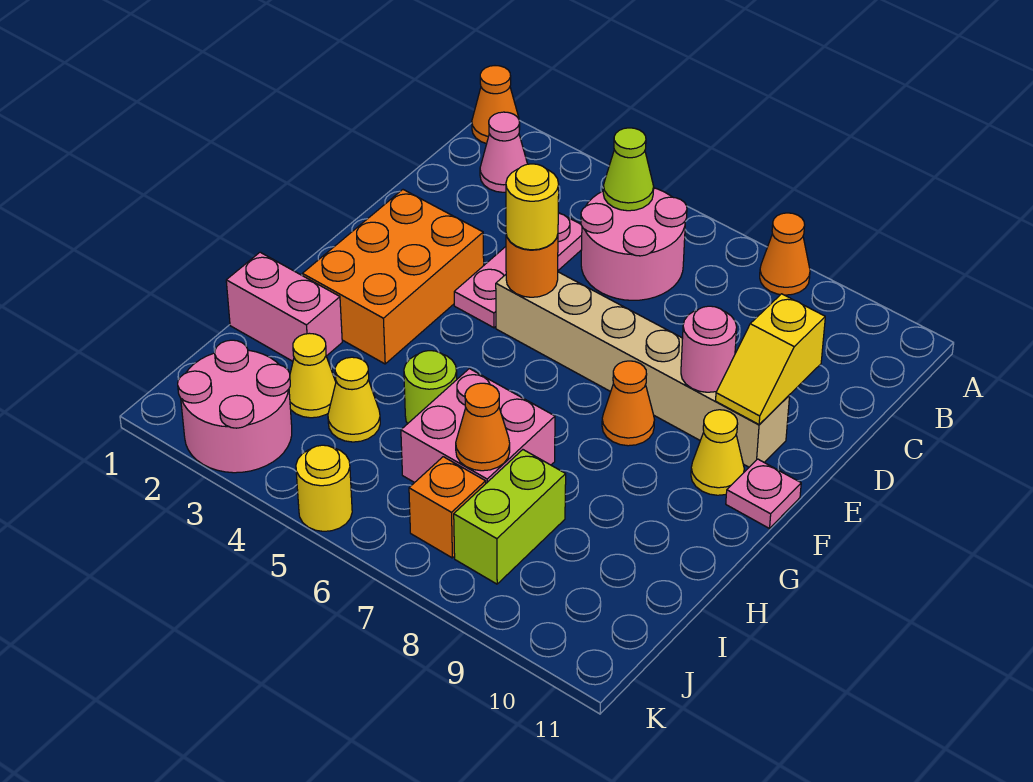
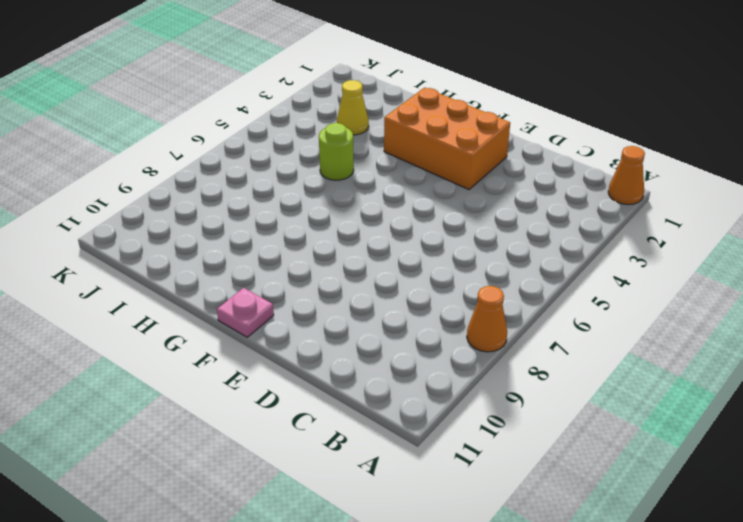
none -> pink 1x1 cone [480,112,527,192]
none -> pink 2x2 round brick [581,188,687,300]
none -> pink 1x3 plate [454,213,582,328]

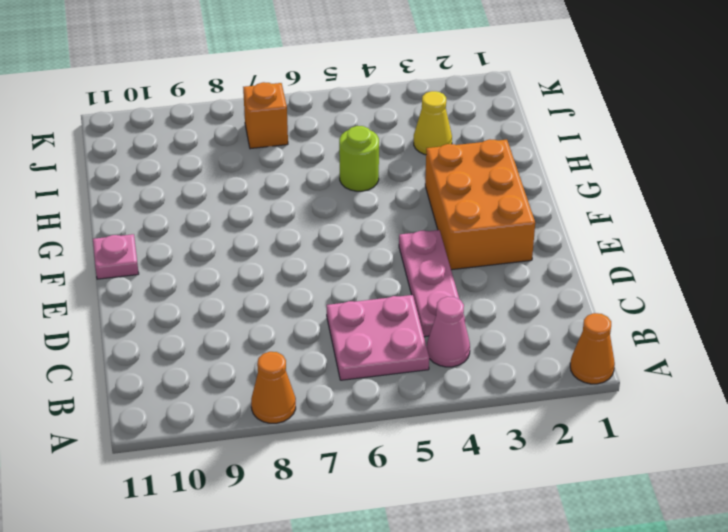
pink 1x1 cone [427,297,470,367] -> pink 1x1 cone moved to [480,112,527,192]
pink 2x2 plate [327,295,429,380] -> pink 2x2 round brick [581,188,687,300]
none -> tan 1x6 brick [496,272,790,467]
none -> orange 1x1 cone [602,361,654,446]
none -> yellow 1x1 cone [691,410,744,495]

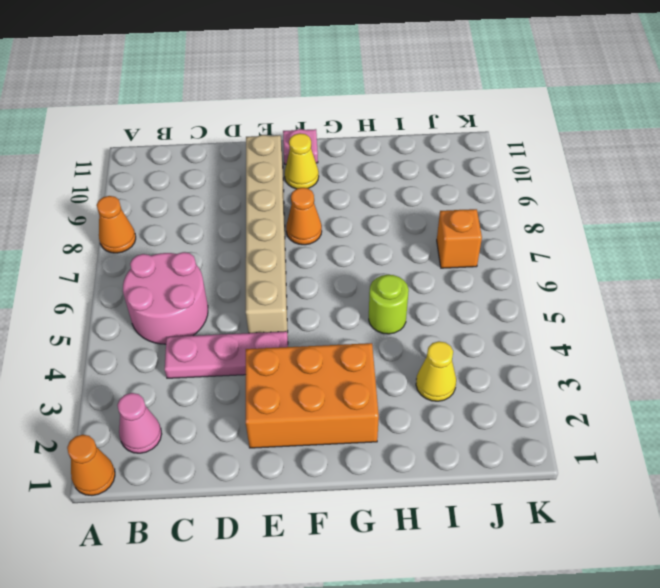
none -> pink 1x2 brick [226,252,342,361]
none -> pink 2x2 brick [401,369,555,483]
none -> yellow 1x1 cone [328,357,380,442]

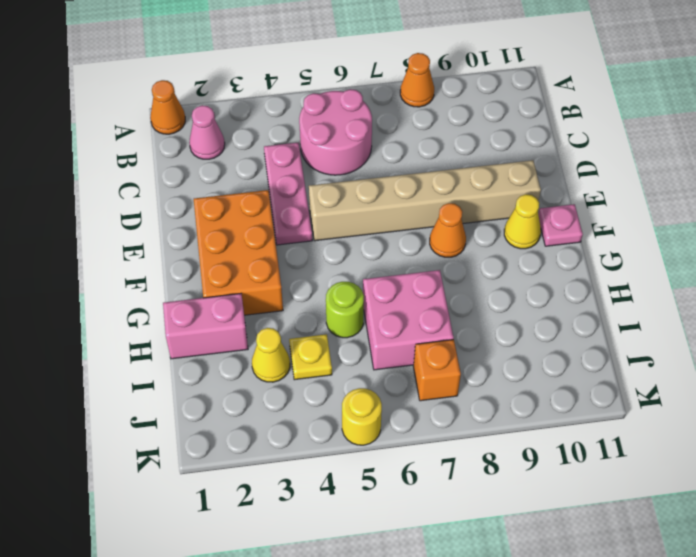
yellow 1x1 plate [289,334,332,380] -> yellow 1x1 cone [328,357,380,442]
none -> lime 1x2 brick [454,450,566,584]
none -> pink 2x2 round brick [178,340,292,473]
none -> lime 1x1 cone [603,128,654,211]

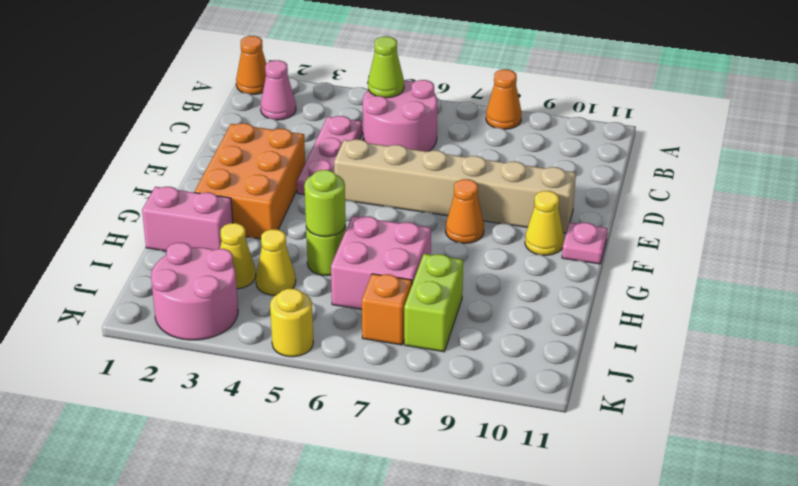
lime 1x1 round brick [304,170,346,237] -> none
none -> yellow 1x2 slope [716,294,825,424]
none -> orange 1x1 round brick [506,234,558,297]
none -> pink 1x1 round brick [681,306,737,392]

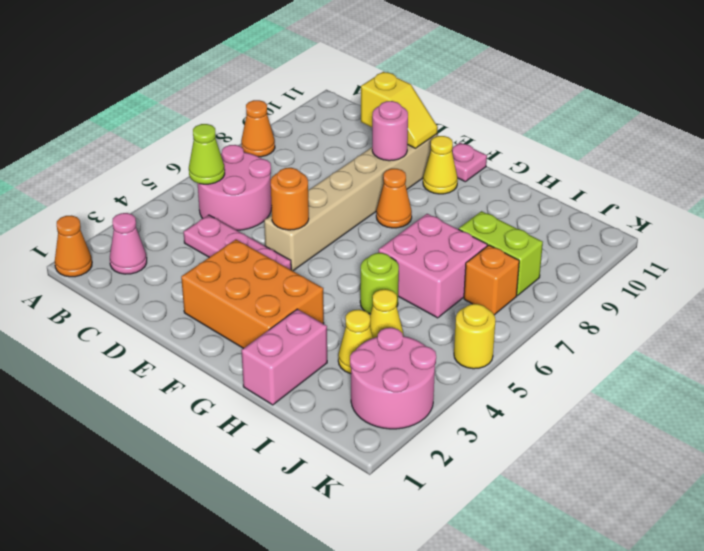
none -> orange 1x1 cone [456,383,510,471]
none -> yellow 1x1 round brick [506,164,559,250]

